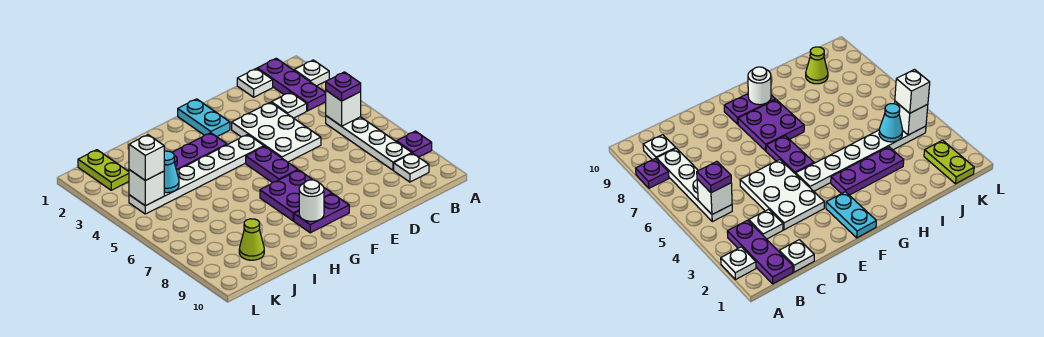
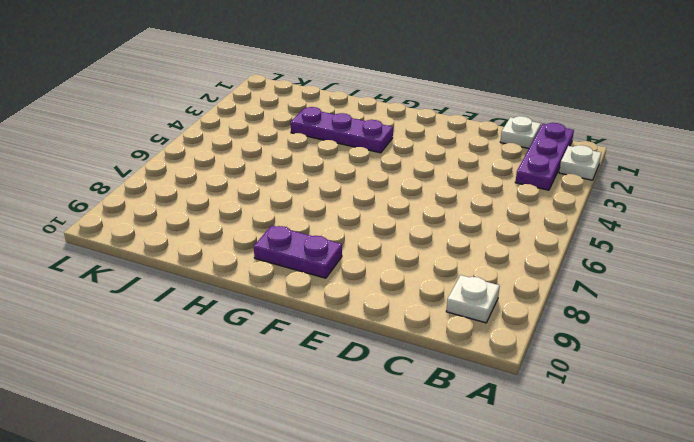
none -> purple 1x1 plate [397,131,432,157]
none -> white 1x4 plate [326,116,412,170]
none -> white 1x1 plate [271,92,307,118]

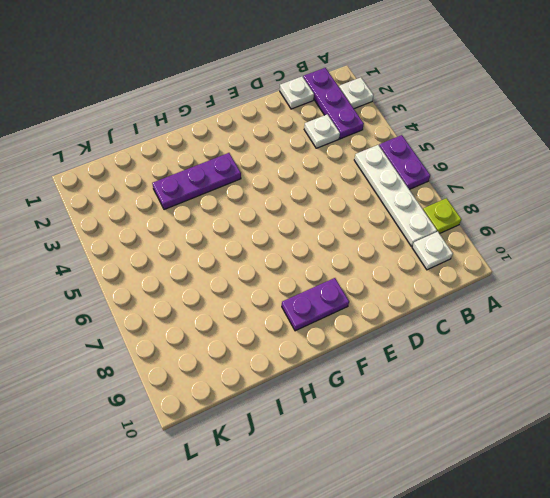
purple 1x2 plate [379,135,430,189] -> purple 1x2 plate moved to [246,146,298,183]
lime 1x1 plate [423,198,461,234] -> purple 1x1 plate [397,131,432,157]
none -> white 2x3 plate [232,102,321,162]
none -> cyan 1x2 plate [178,99,230,137]
none -> white 1x6 plate [129,135,264,214]

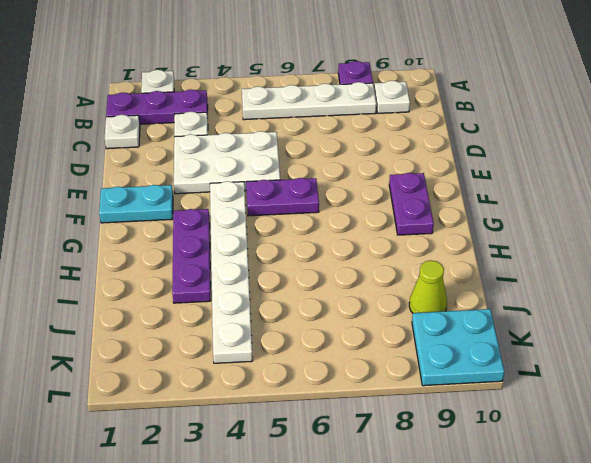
cyan 2x2 plate [412,309,504,386] -> none
none -> purple 2x2 plate [260,170,332,221]
none -> lime 1x2 plate [78,150,129,190]
none -> white 1x1 brick [326,91,361,126]

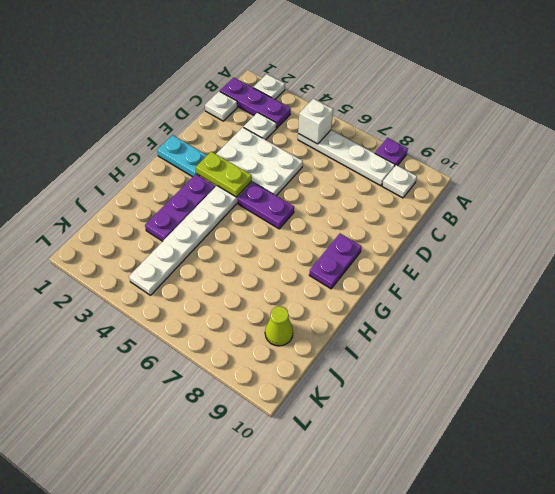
lime 1x2 plate [196,152,252,197] -> lime 1x2 plate moved to [78,150,129,190]
none -> purple 2x2 plate [260,170,332,221]
none -> white 1x1 round brick [299,180,324,221]
none -> cyan 1x1 cone [164,151,179,193]

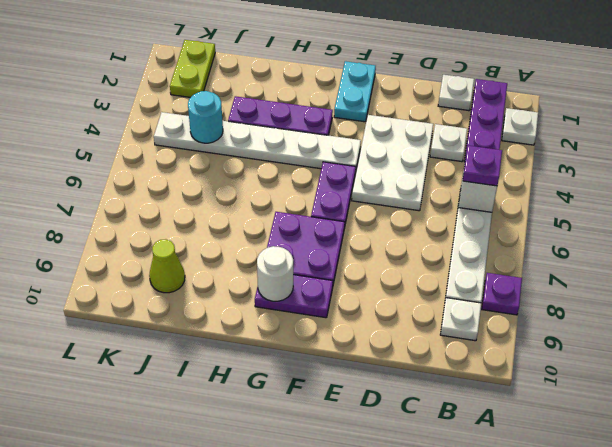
cyan 1x1 round brick [188,91,223,143] -> cyan 1x1 cone [164,151,179,193]
none -> white 1x1 brick [129,170,164,206]
none -> white 1x1 brick [129,135,164,180]

